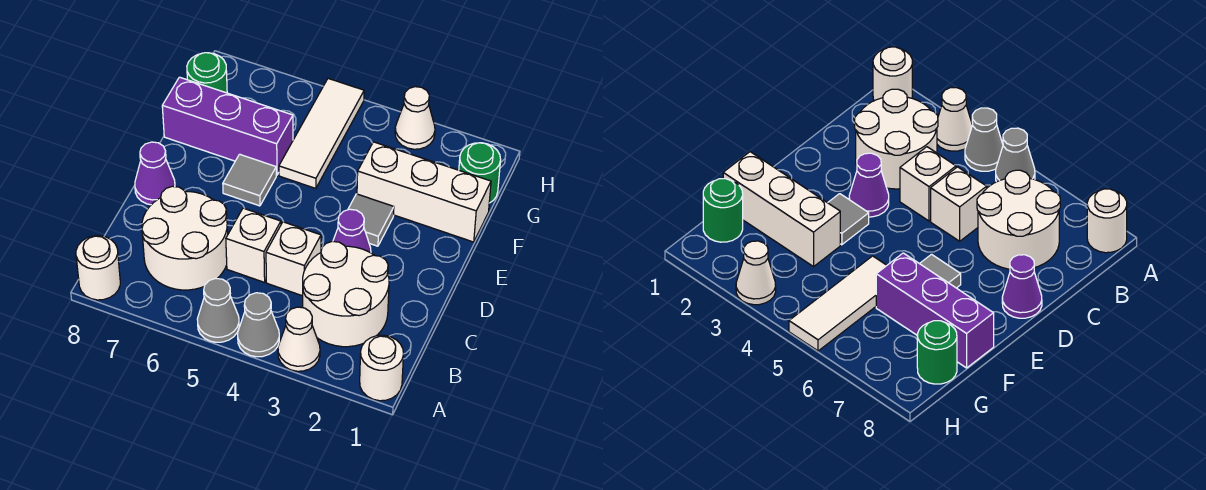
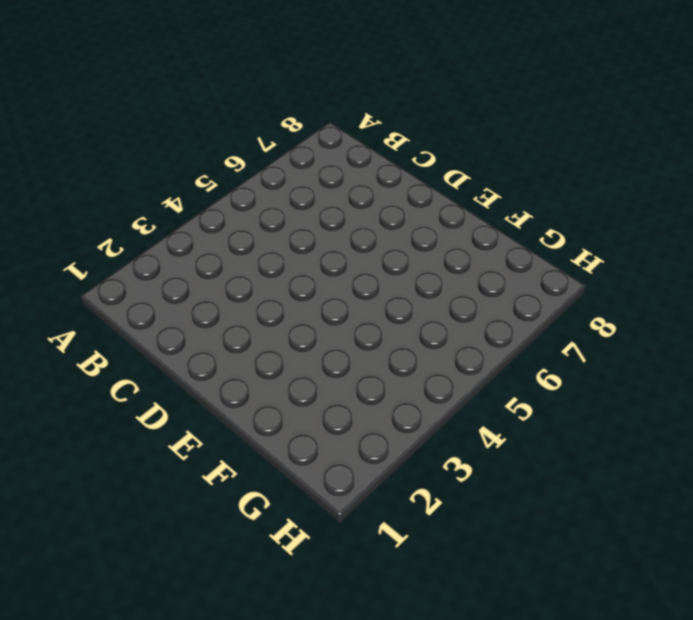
none -> white 1x1 round brick [360,335,403,401]
none -> white 1x1 cone [278,307,320,371]
none -> grey 1x1 cone [238,293,279,357]

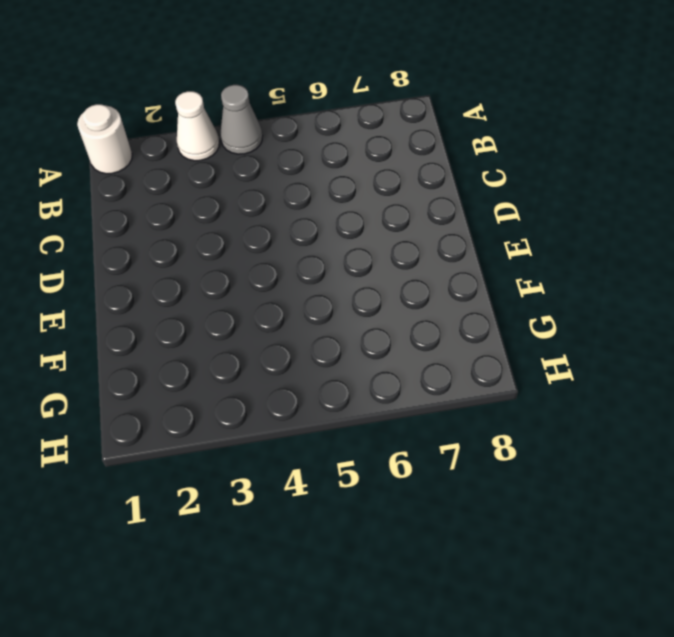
none -> grey 1x1 cone [197,278,239,342]
none -> white 1x1 round brick [76,236,120,300]
none -> white 2x2 round brick [303,241,389,347]

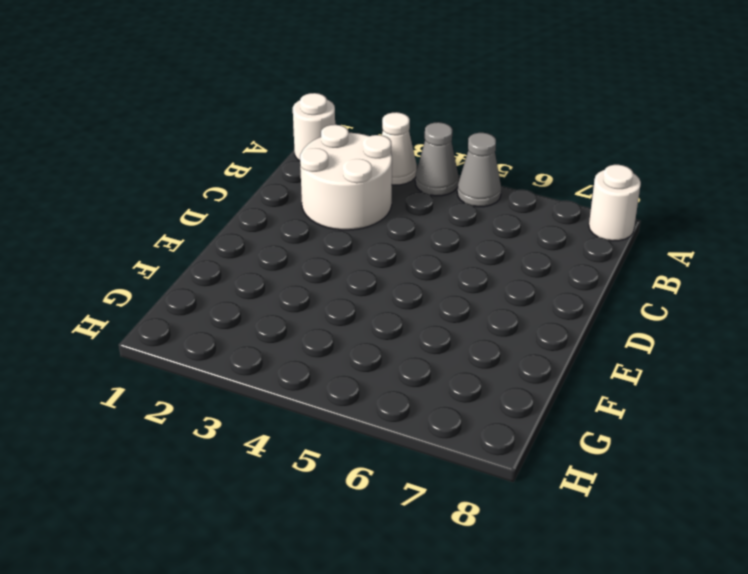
none -> white 2x2 round brick [142,186,228,290]
none -> white 1x1 brick [266,222,321,296]
none -> white 1x1 brick [226,208,281,282]

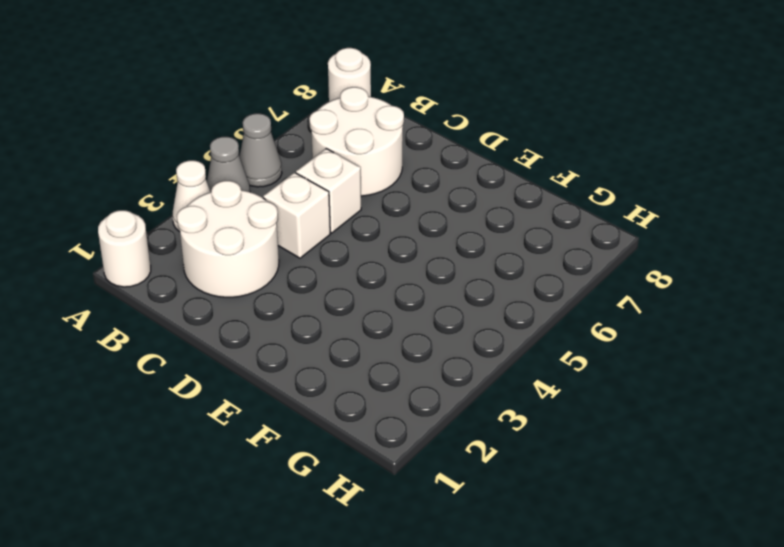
none -> purple 1x1 cone [333,209,371,253]
none -> purple 1x1 cone [135,142,175,205]
none -> grey 1x1 tile [348,194,394,246]

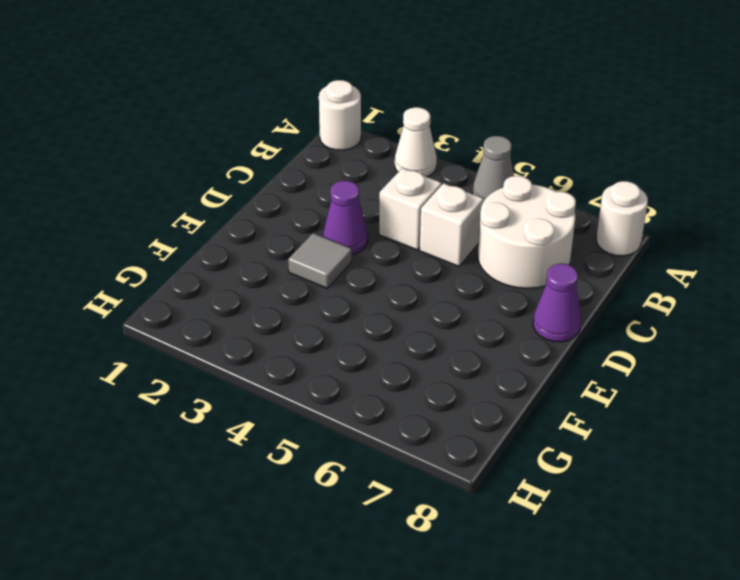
none -> grey 1x1 cone [238,293,279,357]
none -> white 2x2 round brick [303,241,389,347]
none -> grey 1x1 tile [223,154,276,206]

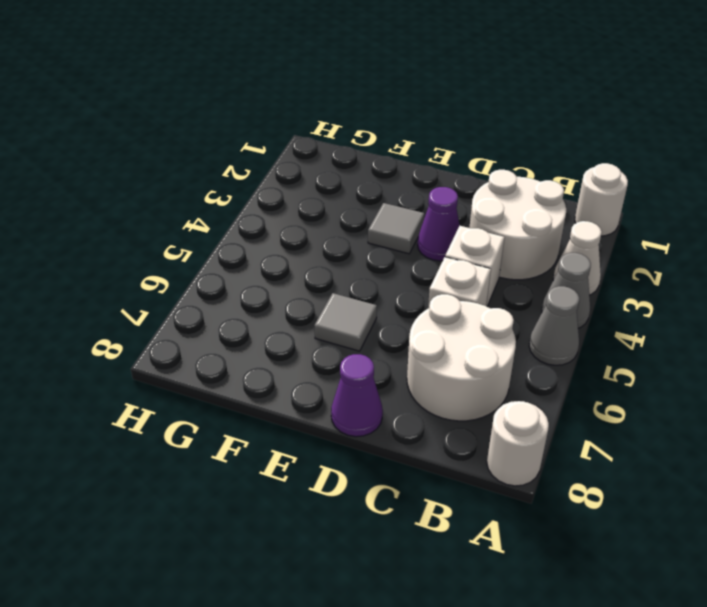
none -> white 1x3 brick [357,142,491,242]
none -> white 1x3 tile [279,79,364,188]
none -> purple 1x3 brick [162,77,293,175]

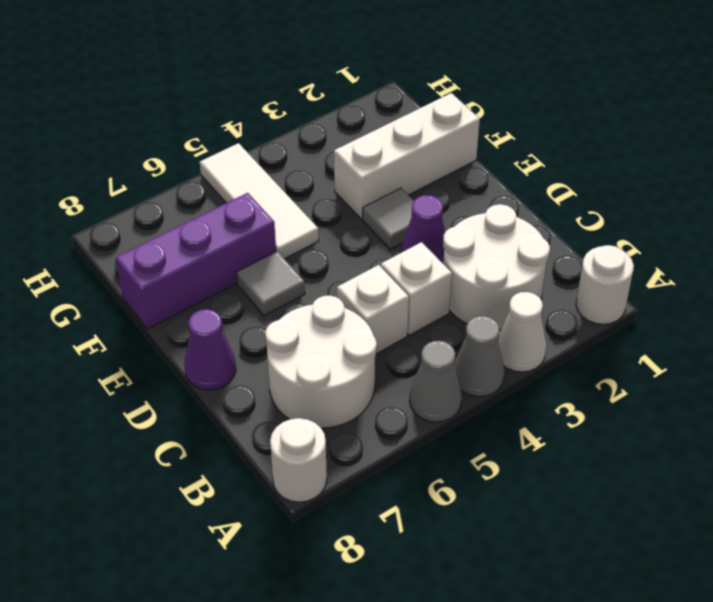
none -> green 1x1 round brick [459,143,501,203]
none -> green 1x1 round brick [187,53,227,93]
none -> white 1x1 cone [395,87,435,149]

